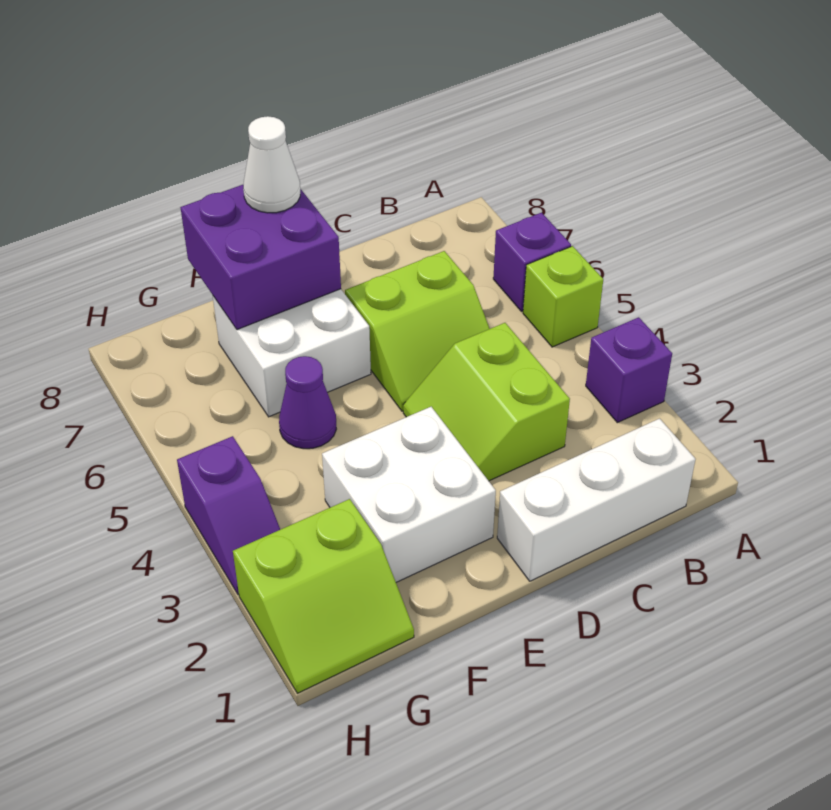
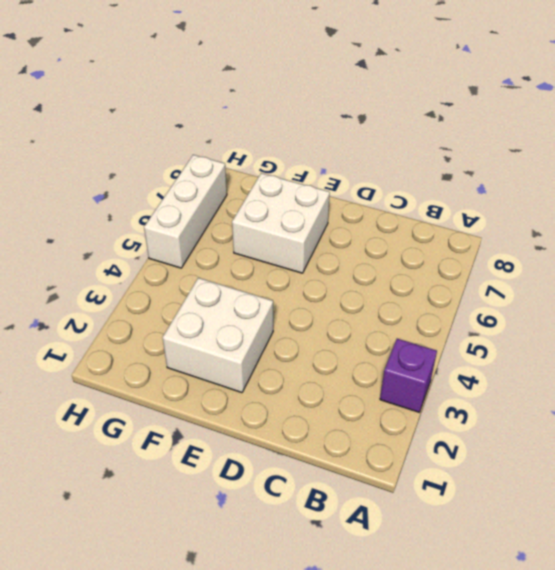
white 1x3 brick [144,155,227,268] -> white 1x3 brick turned to [497,419,696,581]
none -> lime 1x1 brick [523,246,603,347]
none -> purple 1x1 brick [493,213,571,312]
none -> lime 2x2 slope [403,323,570,481]

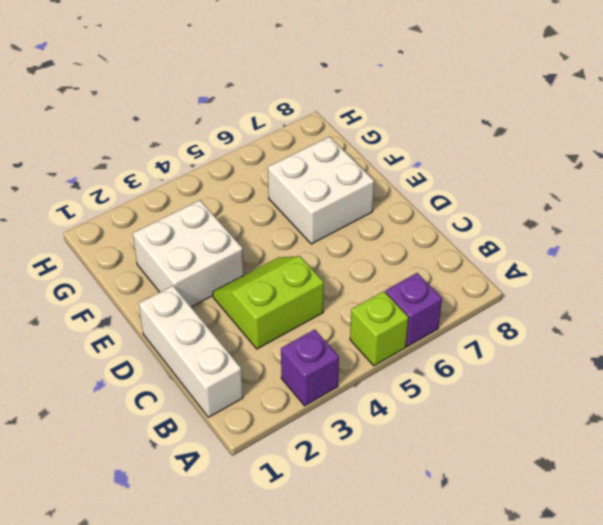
none -> lime 2x2 slope [345,251,490,411]
none -> purple 1x1 cone [279,356,336,449]
none -> lime 2x2 slope [233,499,414,693]

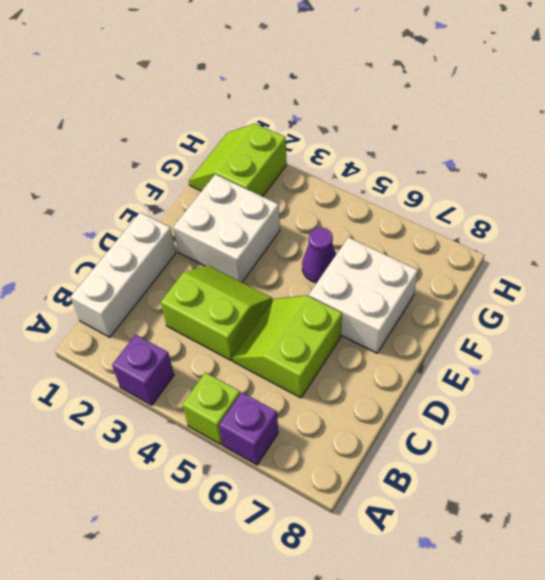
none -> purple 1x2 slope [177,436,280,595]
none -> purple 2x2 brick [181,185,341,330]
none -> white 1x1 cone [243,116,300,213]

